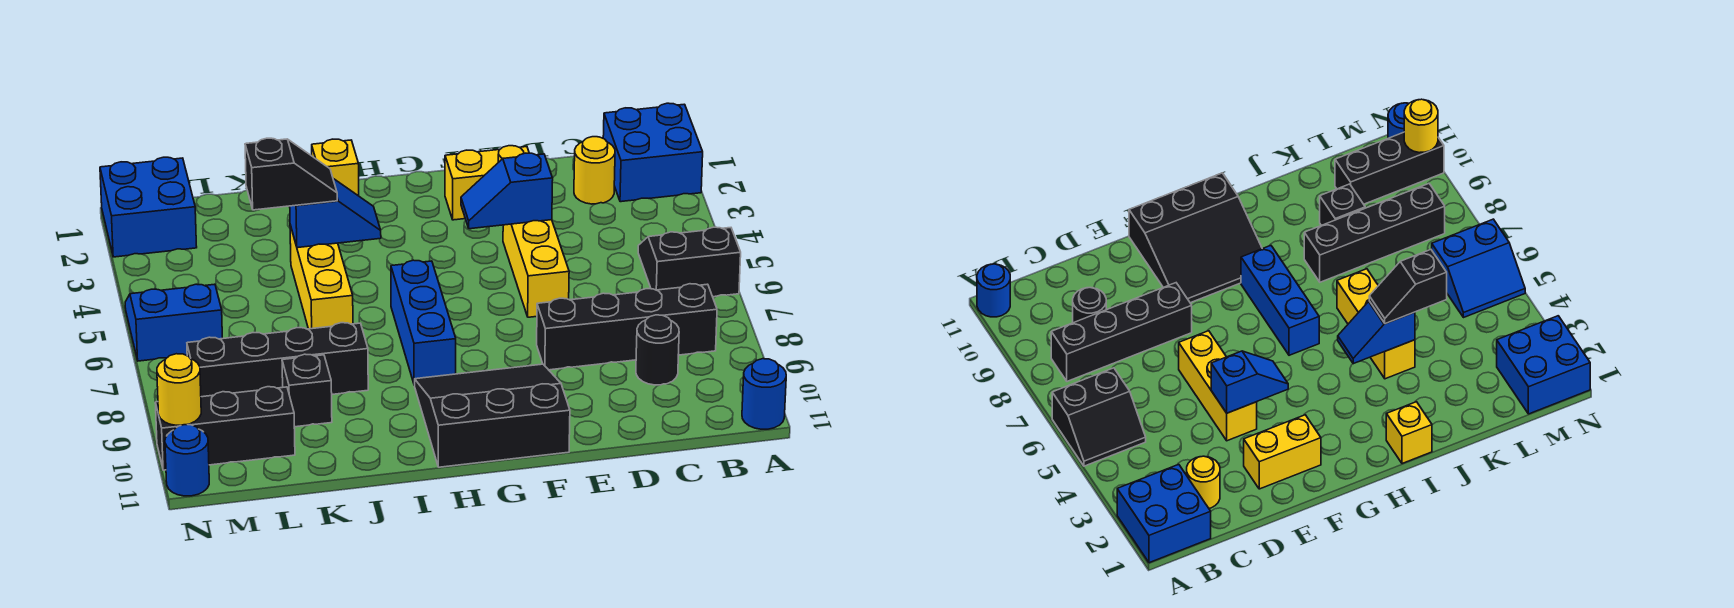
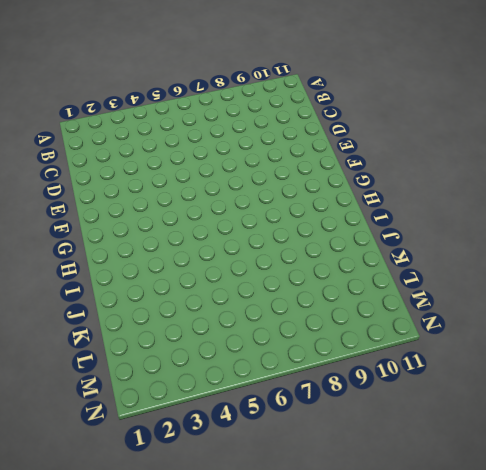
none -> blue 2x2 brick [603,103,703,202]
none -> black 2x2 slope [638,227,741,297]
none -> blue 1x1 round brick [742,359,786,429]

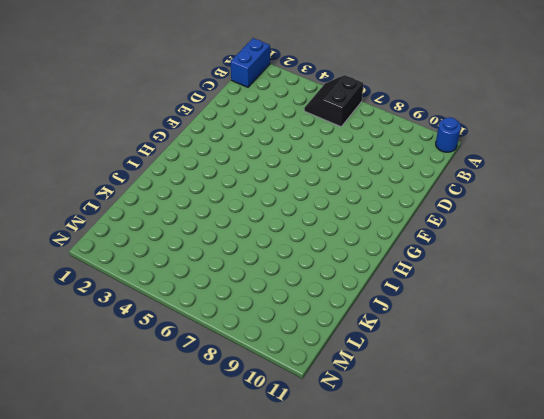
blue 1x2 brick [230,38,270,87] -> blue 2x2 brick [603,103,703,202]
none -> black 1x4 brick [537,284,717,370]
none -> yellow 1x1 round brick [574,137,615,204]
none -> black 1x1 round brick [636,315,679,385]

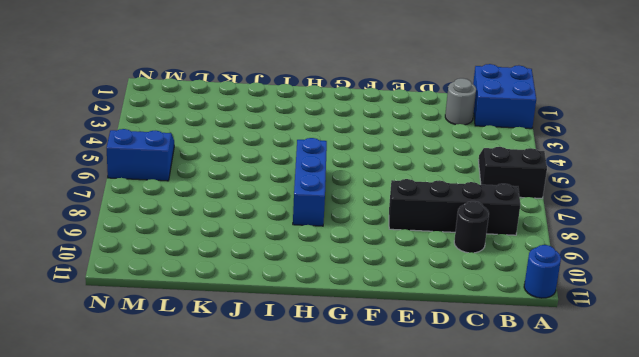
grey 1x1 round brick [445,78,476,125] -> yellow 1x1 round brick [574,137,615,204]
none -> yellow 1x2 brick [445,146,529,220]
none -> yellow 1x3 brick [503,220,569,317]
none -> black 3x3 slope [415,364,570,467]

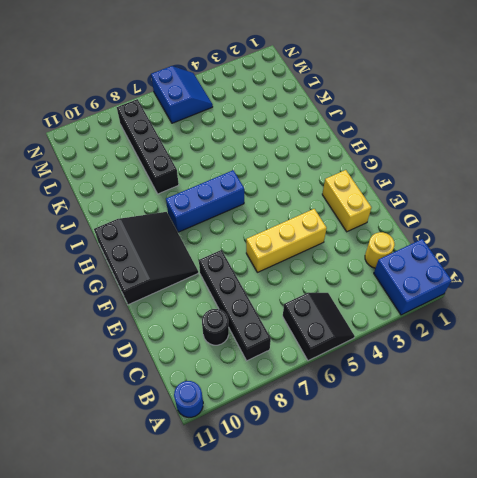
none -> yellow 1x1 brick [312,139,359,196]
none -> yellow 1x3 brick [290,225,353,329]
none -> black 1x1 brick [282,354,332,427]

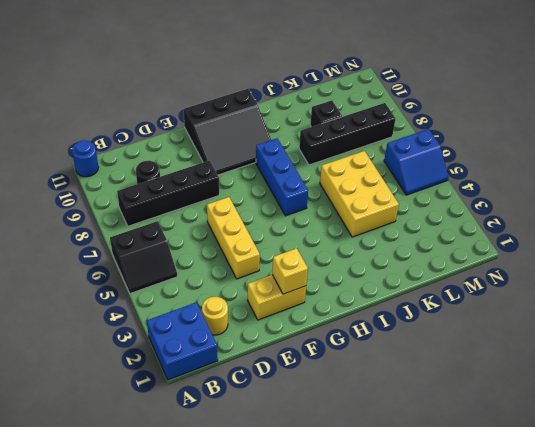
yellow 1x1 brick [272,248,308,294] -> yellow 1x1 brick moved to [312,139,359,196]
yellow 2x3 brick [320,151,399,237] -> yellow 1x3 brick [290,225,353,329]
none -> black 1x3 brick [155,387,295,470]
none -> blue 2x2 brick [100,157,197,257]
none -> blue 1x1 round brick [165,425,209,496]

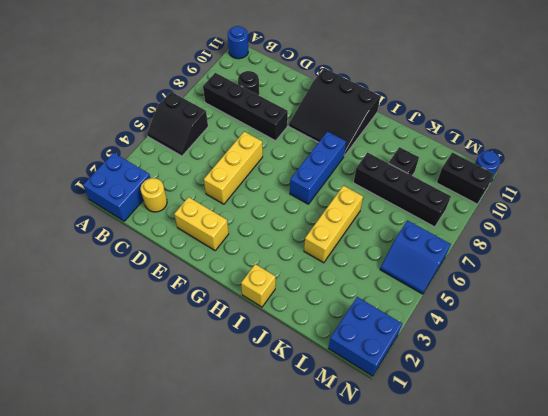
black 1x2 brick [437,152,494,204] -> black 1x3 brick [155,387,295,470]
none -> blue 1x2 slope [461,153,553,229]
none -> blue 1x2 slope [290,179,381,248]
none -> yellow 1x1 round brick [157,354,201,425]

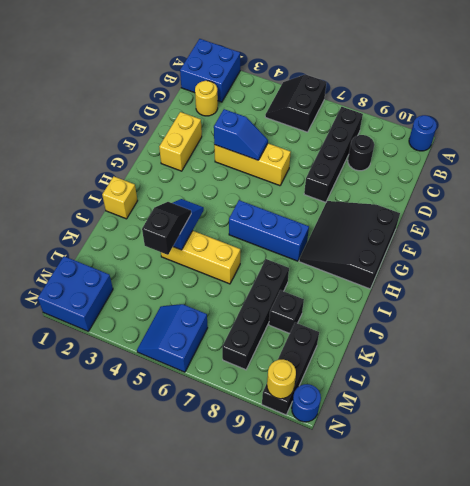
blue 1x2 slope [214,109,268,160] -> blue 1x2 slope turned to [461,153,553,229]

